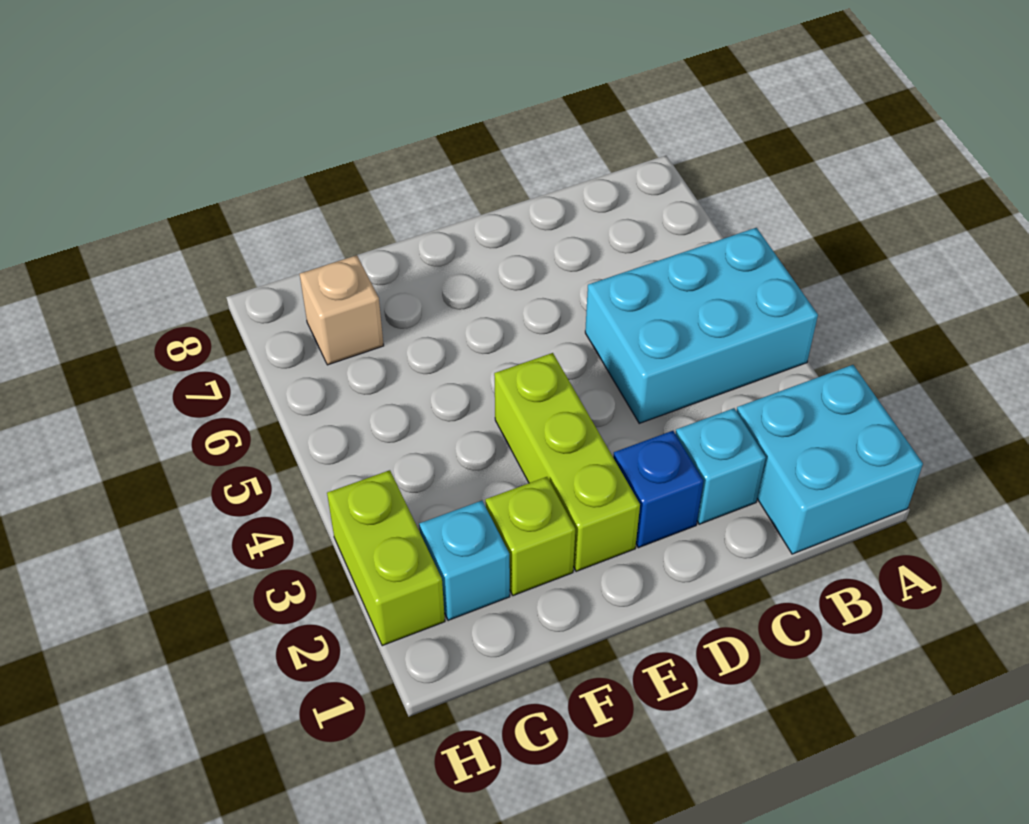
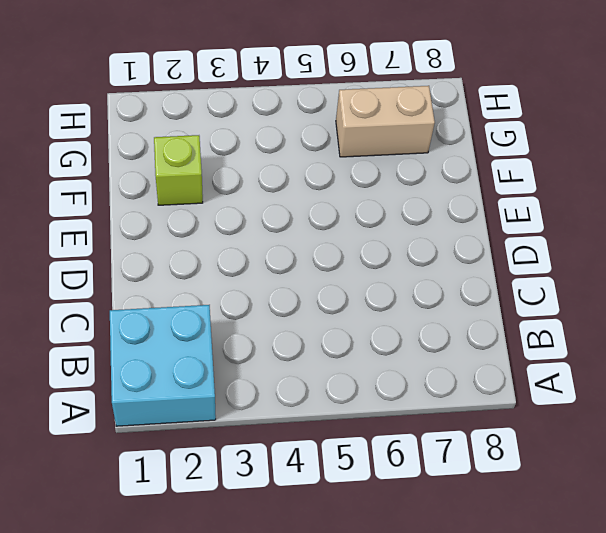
tan 1x2 brick [336,86,435,157] -> tan 1x1 brick [300,255,384,365]
none -> cyan 2x3 brick [585,228,818,423]
none -> cyan 1x1 brick [676,408,766,524]

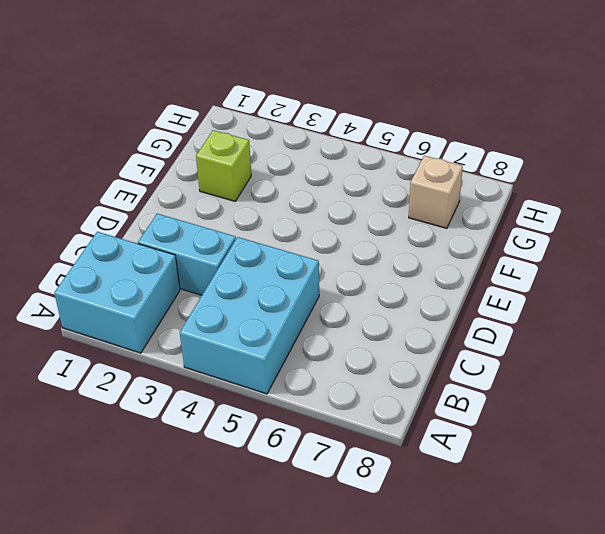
cyan 1x2 brick [138,214,236,295] -> cyan 1x1 brick [676,408,766,524]
none -> blue 1x1 brick [613,431,703,548]
none -> lime 1x3 brick [494,353,640,571]

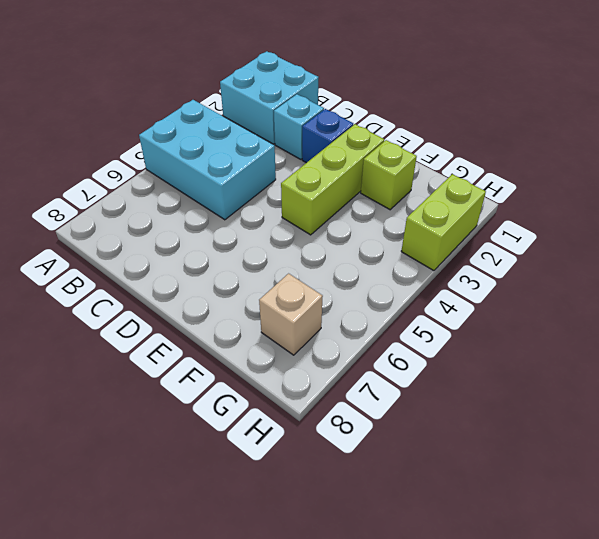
none -> cyan 1x1 brick [419,501,510,620]

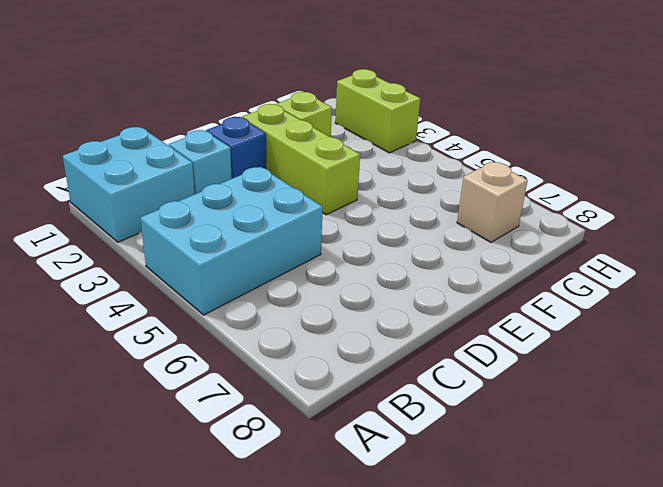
none -> cyan 1x1 brick [419,501,510,620]

